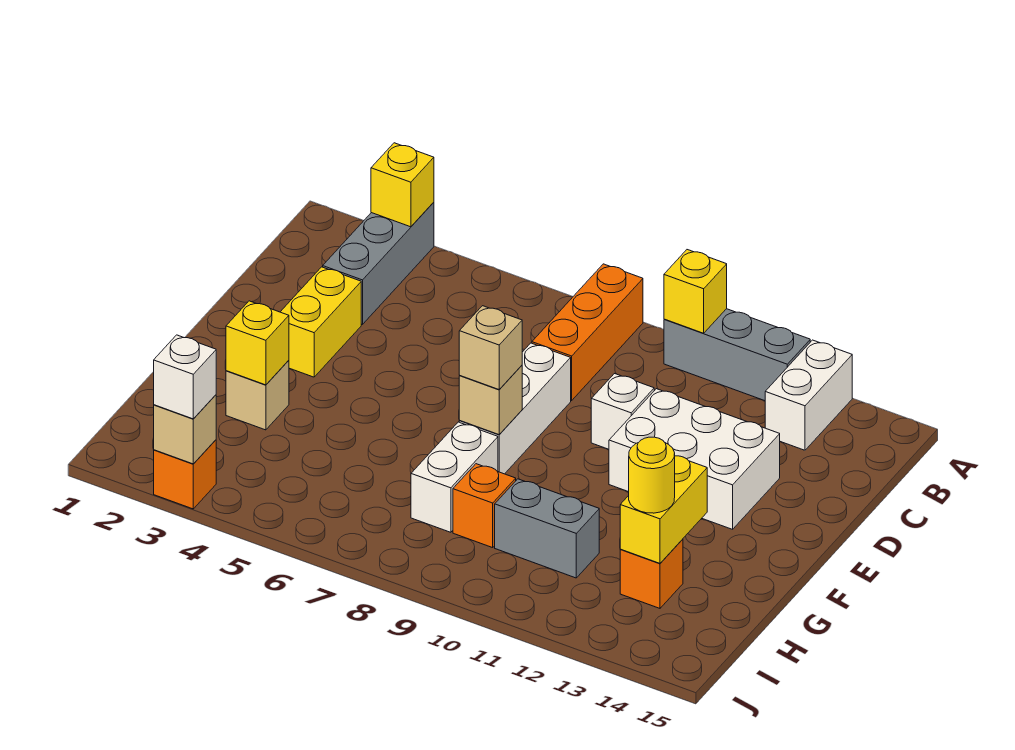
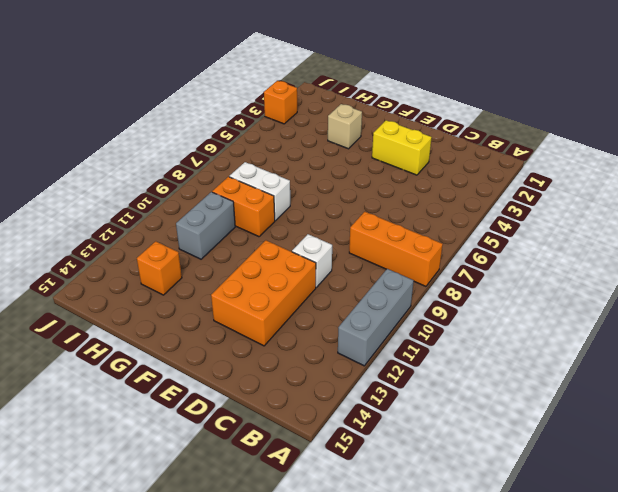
orange 2x3 brick [211,240,316,346] -> white 2x3 brick [609,389,780,529]
orange 1x2 brick [212,177,275,237] -> orange 1x1 brick [453,464,516,548]
none -> grey 1x3 brick [323,202,434,325]
none -> white 1x2 brick [765,340,852,450]
none -> white 1x3 brick [459,343,571,474]

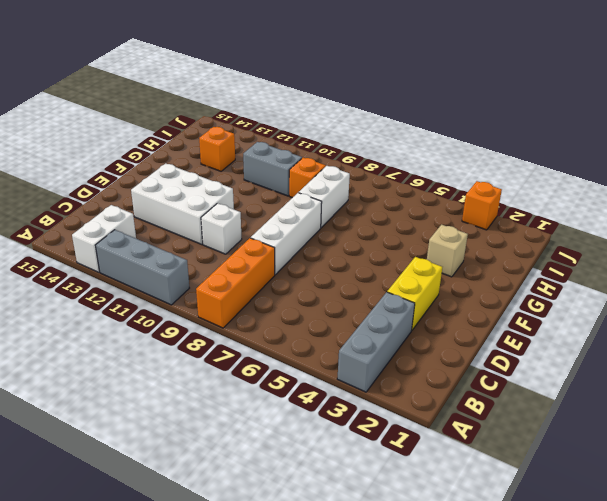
none -> yellow 1x1 brick [371,143,434,227]
none -> yellow 1x1 brick [664,250,727,333]
none -> tan 1x1 brick [459,365,522,435]

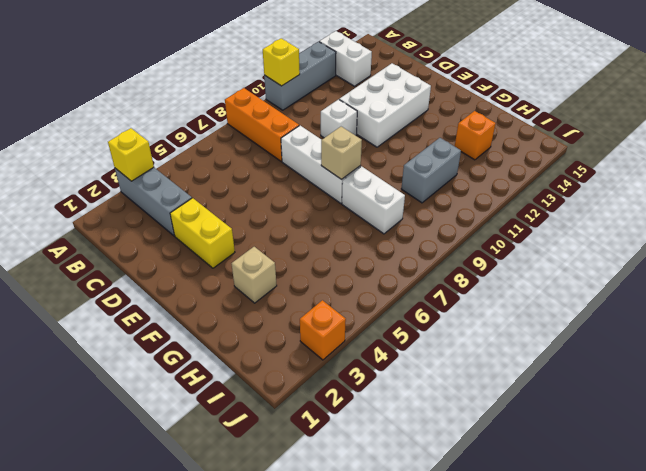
none -> orange 1x1 brick [453,464,516,548]
none -> yellow 1x1 brick [226,301,289,385]
none -> yellow 1x2 brick [620,456,707,563]

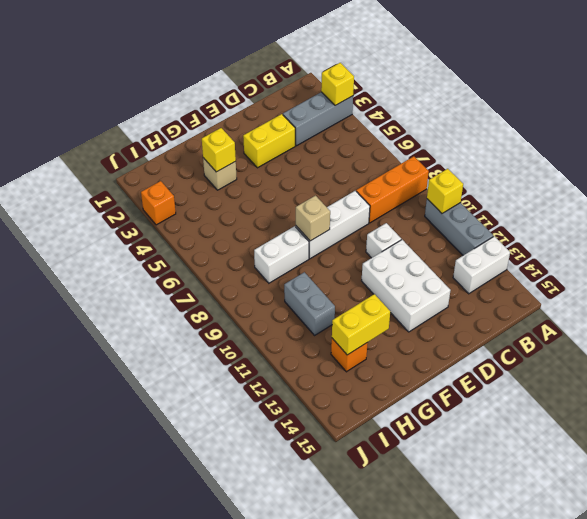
none -> orange 1x1 brick [453,464,516,548]
none -> tan 1x1 brick [154,395,216,464]
none -> tan 1x1 brick [459,306,522,389]

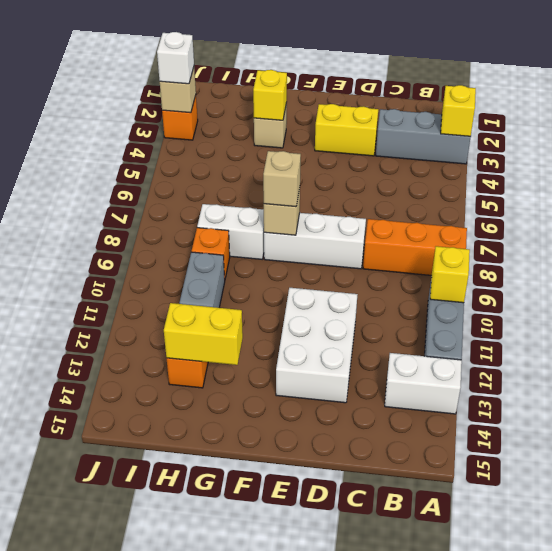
none -> white 1x1 brick [591,374,654,449]
none -> yellow 1x1 round brick [629,437,675,513]

